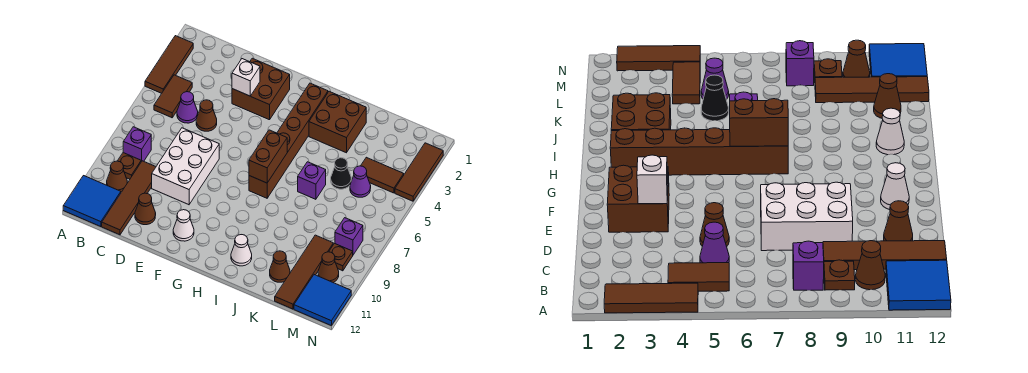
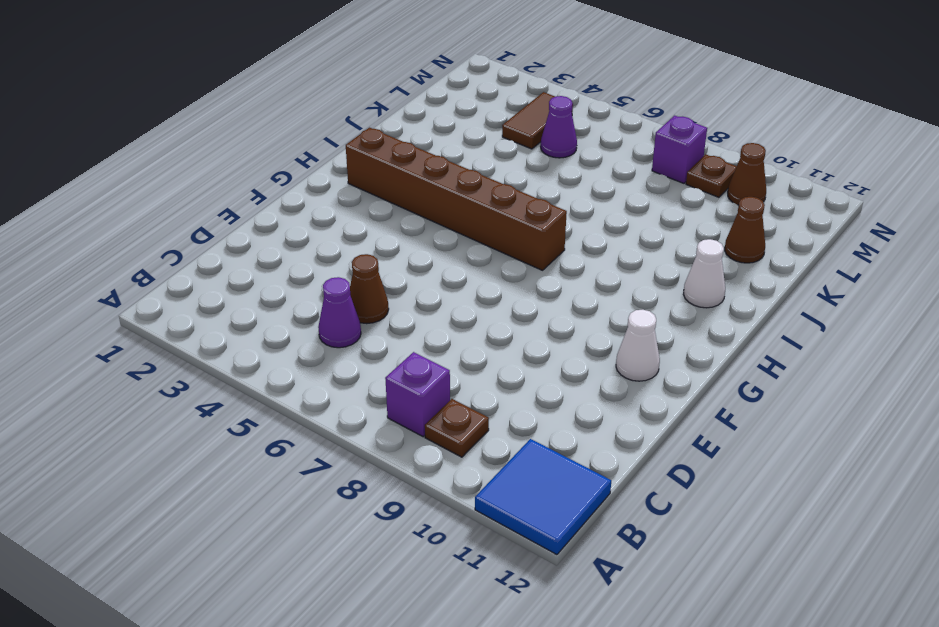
none -> brown 1x3 tile [145,36,193,93]
none -> brown 1x2 tile [154,75,192,118]
none -> brown 1x1 cone [107,161,127,192]

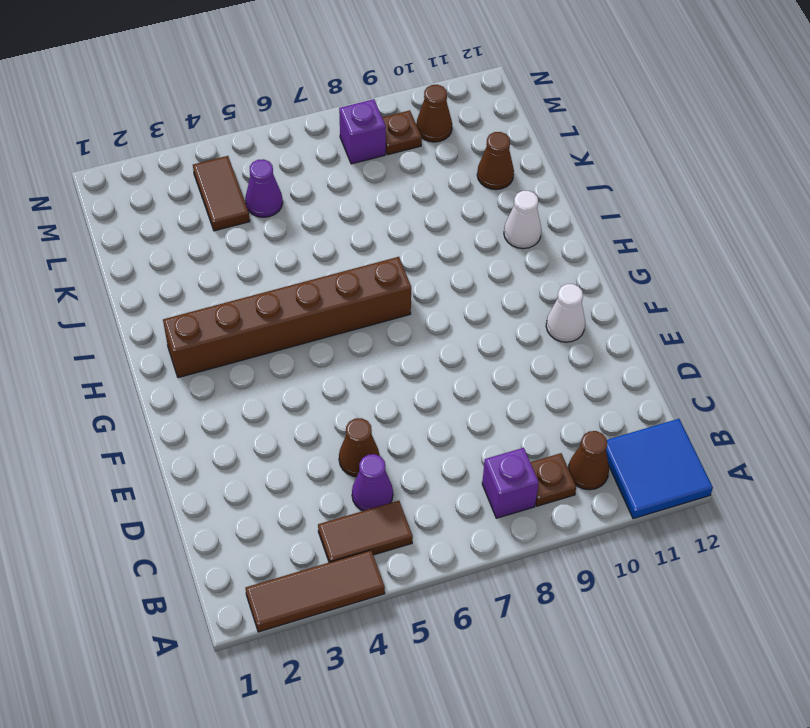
none -> brown 1x4 tile [102,161,156,235]
none -> white 2x3 brick [152,128,219,205]
none -> brown 1x1 cone [135,193,156,225]

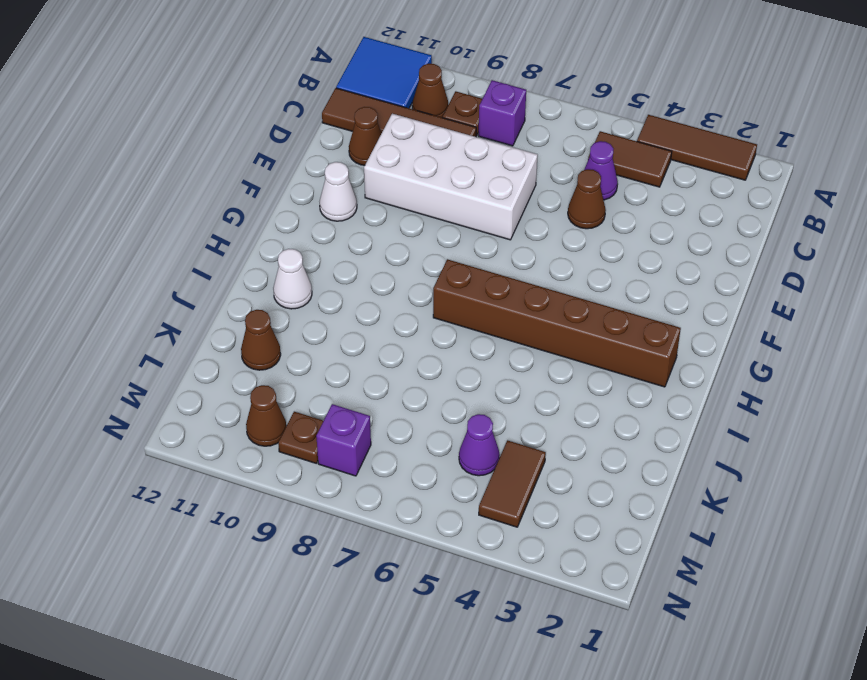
white 2x4 brick [364,114,538,240] -> white 2x3 brick [152,128,219,205]
none -> brown 2x2 brick [232,58,290,120]
none -> brown 2x2 brick [309,91,366,153]
none -> purple 1x1 brick [298,162,326,199]

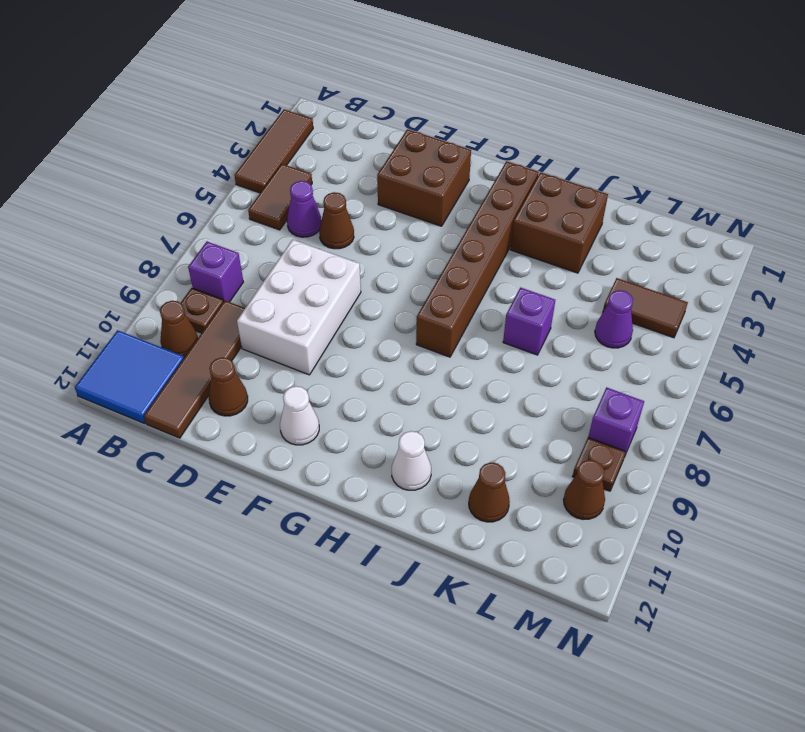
none -> black 1x1 cone [331,158,351,189]
none -> brown 1x4 tile [275,235,333,309]
none -> blue 2x2 tile [294,275,351,326]

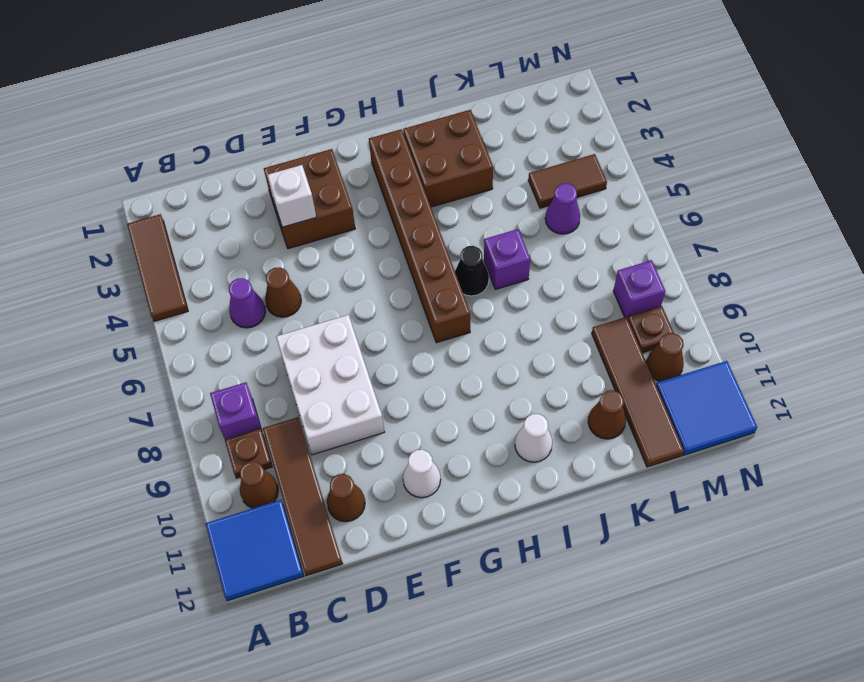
black 1x1 cone [455,246,489,296] -> black 1x1 cone moved to [331,158,351,189]
none -> brown 1x2 tile [154,75,192,118]
none -> brown 1x3 tile [395,143,443,201]
none -> brown 1x2 brick [249,130,287,183]

